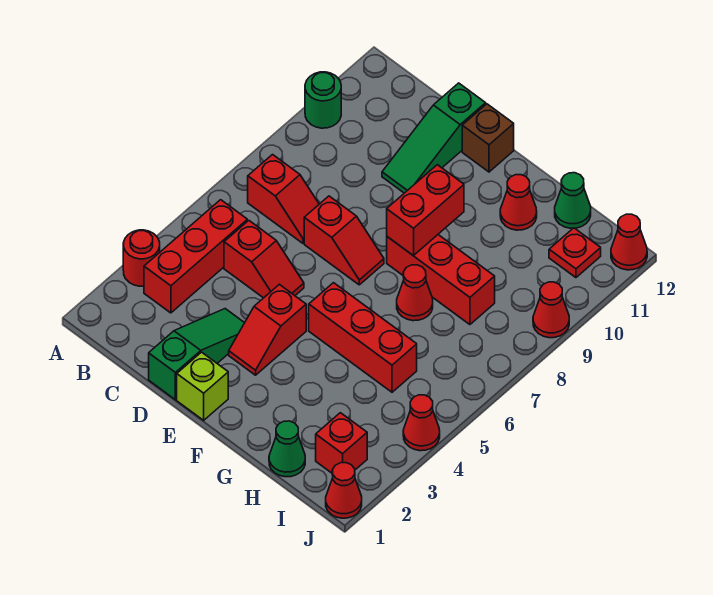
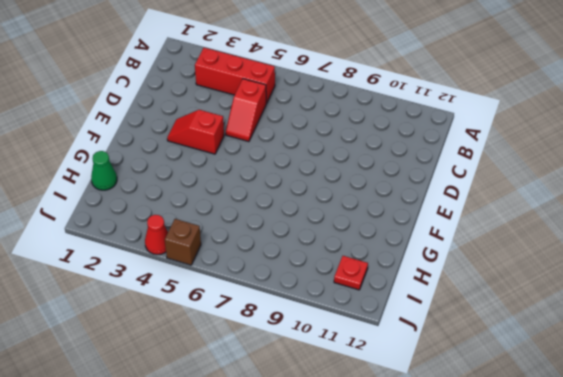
brown 1x1 brick [165,219,201,265] -> brown 1x1 brick moved to [462,104,514,172]
none -> red 1x1 round brick [123,230,160,286]
none -> green 1x1 round brick [305,72,341,128]
none -> red 1x2 slope [248,155,319,243]

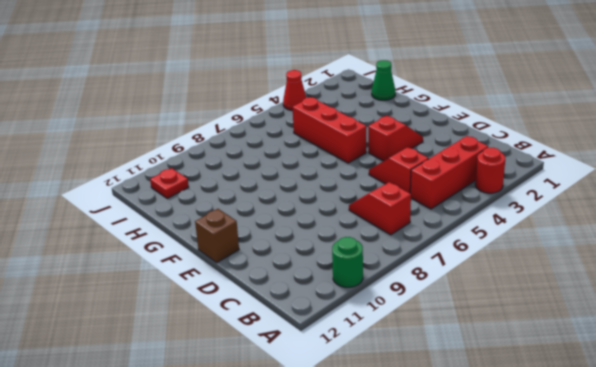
none -> green 1x3 slope [149,309,244,400]
none -> red 1x2 slope [304,196,384,285]
none -> green 1x3 slope [382,83,486,193]

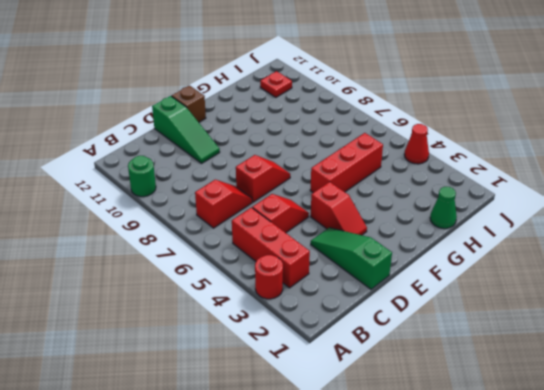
none -> lime 1x1 brick [177,352,228,420]
none -> red 1x3 brick [387,235,495,325]
none -> red 1x1 cone [397,265,433,321]

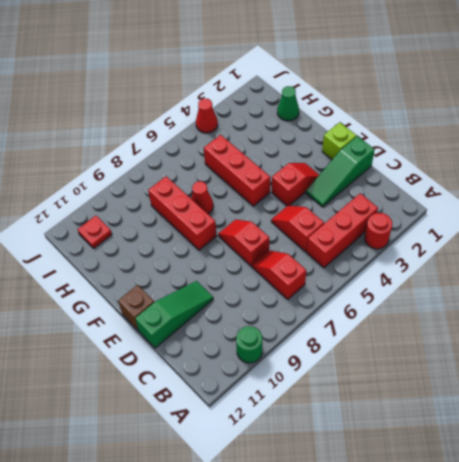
none -> red 1x1 cone [500,175,537,230]
none -> green 1x1 cone [555,173,591,228]
none -> red 1x1 brick [316,413,367,473]

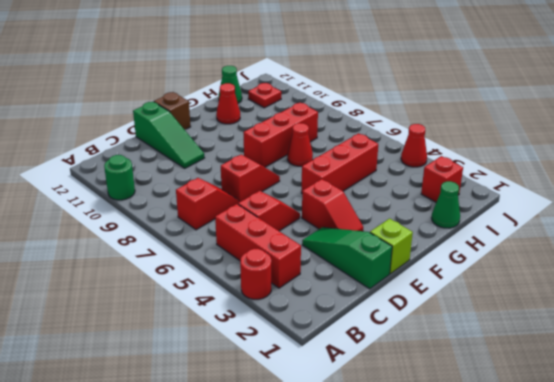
none -> red 1x1 cone [326,463,362,518]
none -> red 1x1 cone [533,282,569,338]
none -> red 1x1 cone [611,214,647,270]

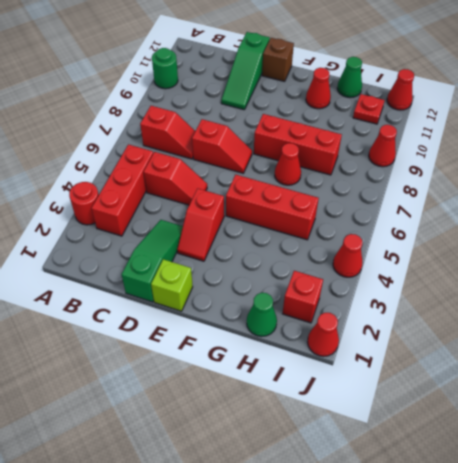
none -> red 1x2 brick [387,165,464,255]

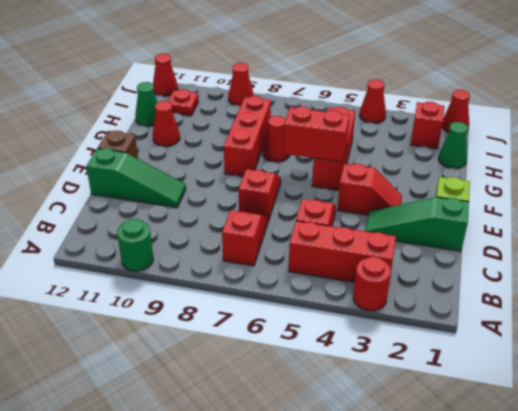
red 1x2 brick [283,107,350,162] -> red 1x2 brick moved to [387,165,464,255]

